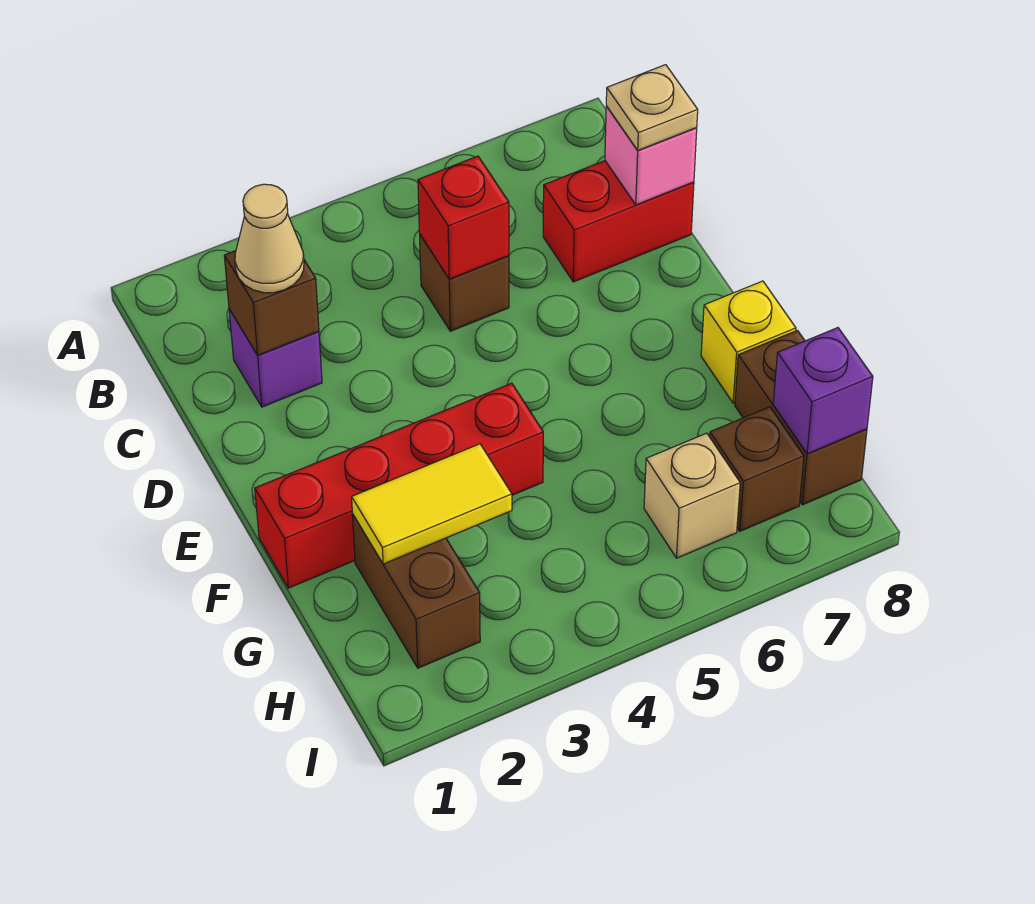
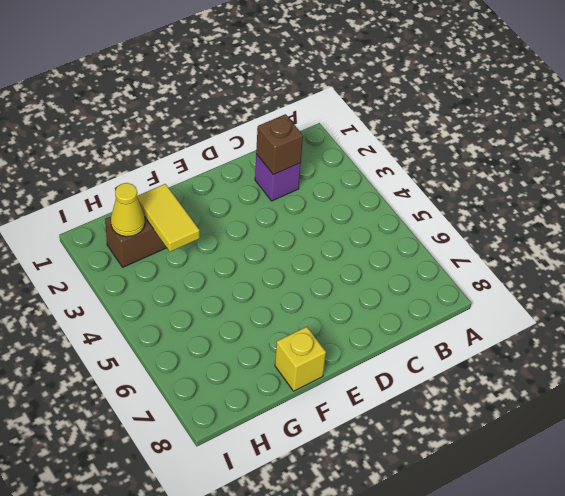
yellow 1x1 cone [111,183,145,237] -> none
none -> brown 1x1 brick [420,235,509,331]
none -> red 1x2 brick [543,161,694,282]
none -> red 1x4 brick [255,383,543,588]

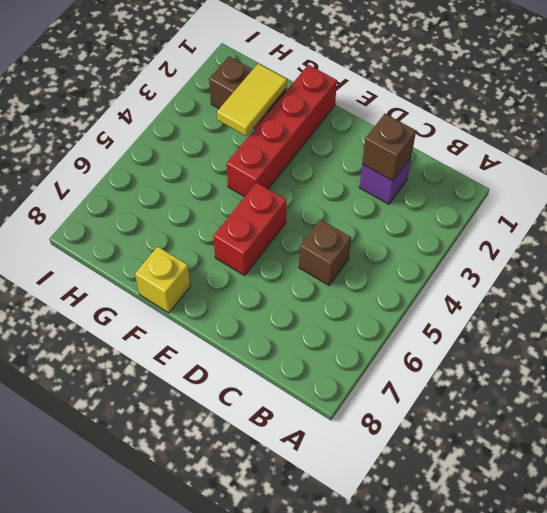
red 1x2 brick [213,183,286,275] -> red 1x2 brick moved to [543,161,694,282]
none -> brown 1x2 brick [735,330,867,505]
none -> tan 1x1 brick [644,433,740,558]
none -> brown 1x1 brick [710,407,804,531]

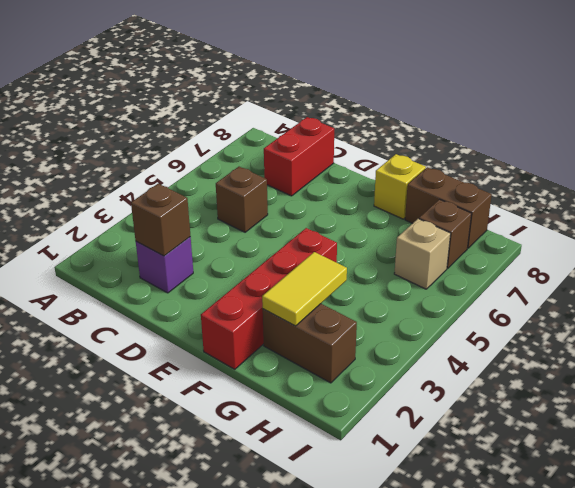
none -> red 1x1 brick [418,156,509,279]
none -> pink 1x1 brick [605,106,697,205]
none -> purple 1x1 brick [773,328,873,454]

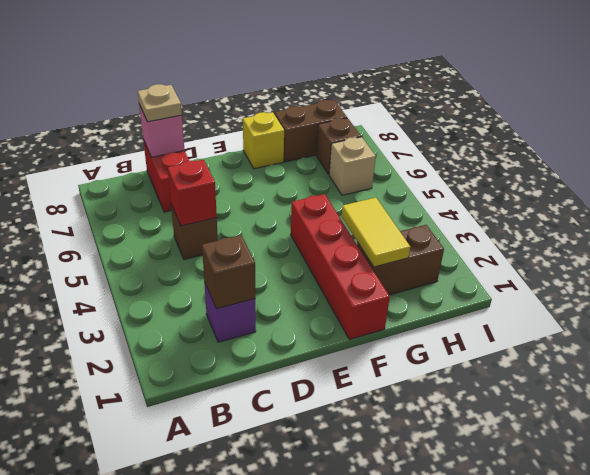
none -> purple 1x1 brick [773,328,873,454]
none -> tan 1x1 cone [235,184,304,293]

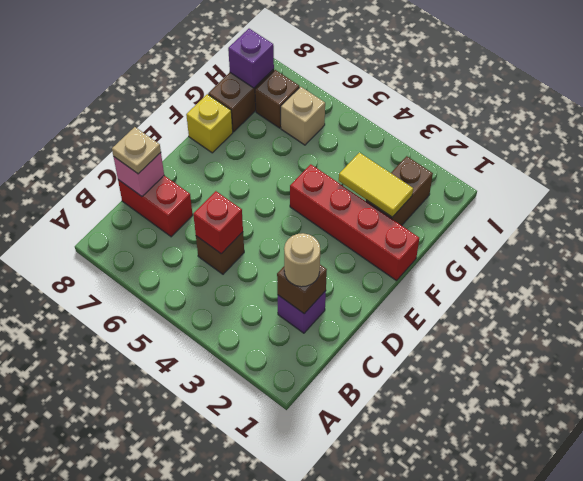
tan 1x1 round brick [284,233,320,287] -> tan 1x1 cone [235,184,304,293]

